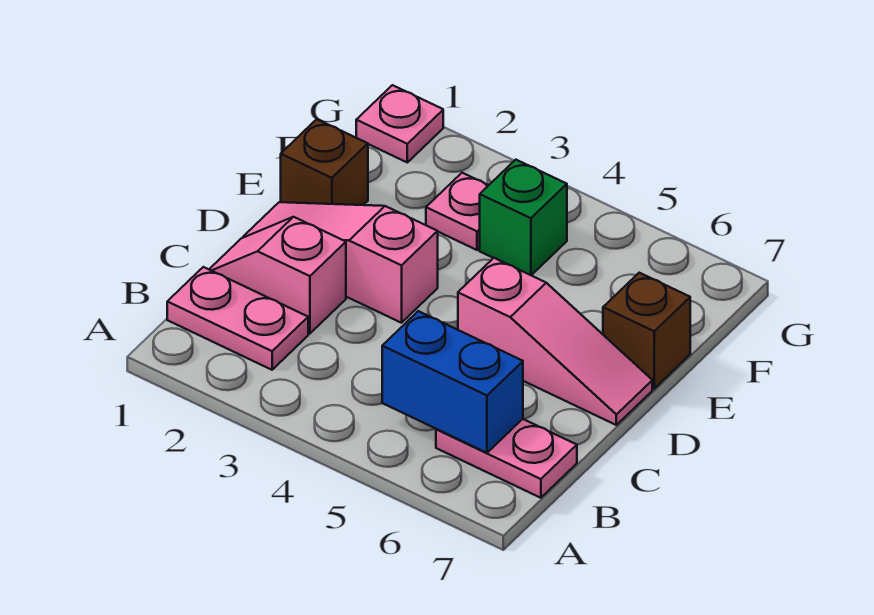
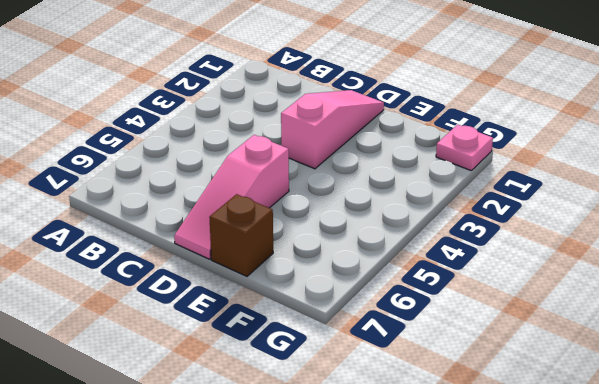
none -> pink 1x2 plate [167,267,308,370]
none -> pink 1x2 plate [436,419,577,498]

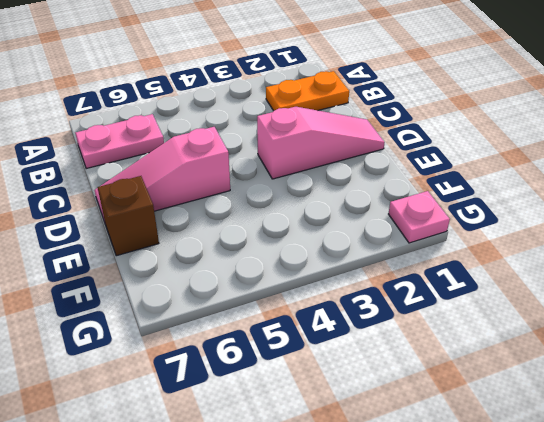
orange 1x2 plate [266,71,349,111] -> pink 1x2 plate [167,267,308,370]
none -> pink 1x2 slope [209,217,346,334]
none -> brown 1x1 brick [281,119,368,205]

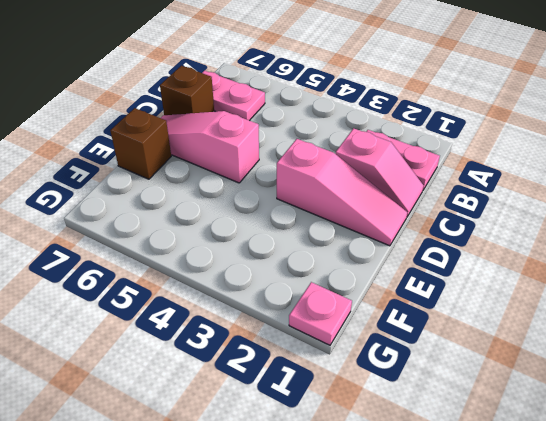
brown 1x1 brick [160,66,214,115] -> brown 1x1 brick moved to [281,119,368,205]
none -> pink 1x1 plate [426,173,489,250]
none -> green 1x1 brick [480,160,567,275]

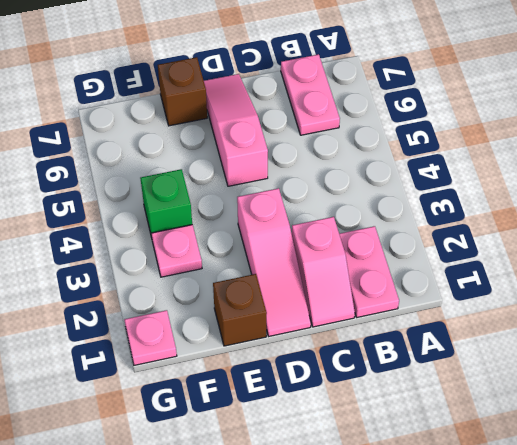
none -> blue 1x2 brick [382,311,523,453]

